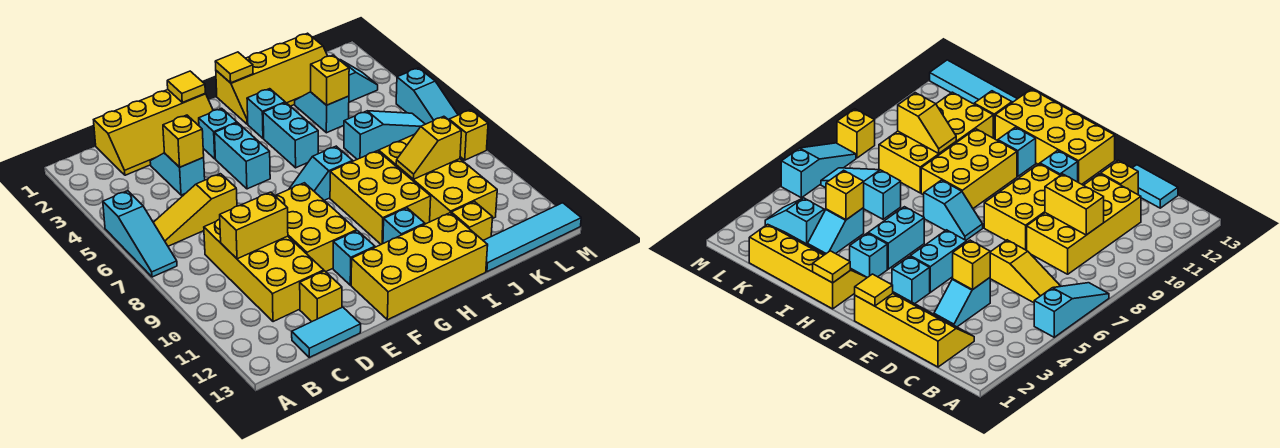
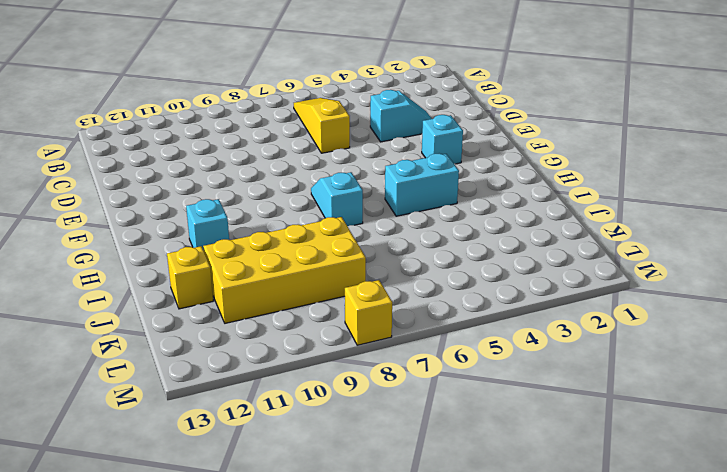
none -> cyan 1x3 slope [103,191,177,277]
none -> yellow 2x4 slope [94,90,213,175]
none -> yellow 2x4 brick [204,219,324,322]
none -> cyan 1x2 tile [292,307,361,357]

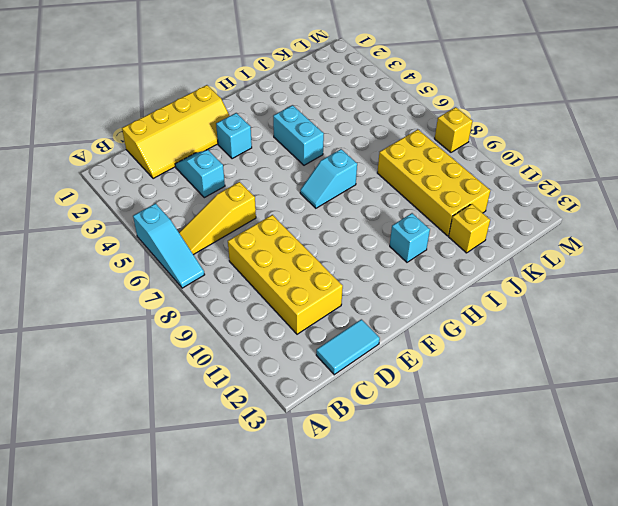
none -> yellow 1x1 brick [300,271,342,322]
none -> yellow 2x3 brick [276,183,357,272]
none -> cyan 1x2 brick [214,123,270,189]
none -> cyan 1x1 brick [333,231,375,285]

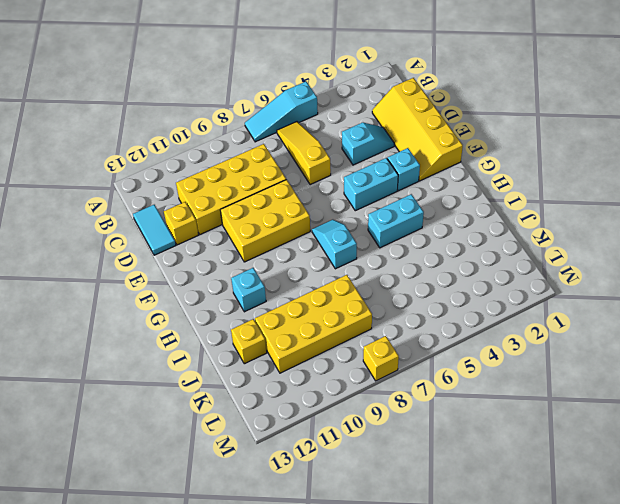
none -> cyan 1x1 brick [333,231,375,285]
none -> yellow 2x4 brick [351,213,488,320]
none -> yellow 2x4 slope [216,33,327,124]
none -> cyan 1x1 brick [247,89,285,138]

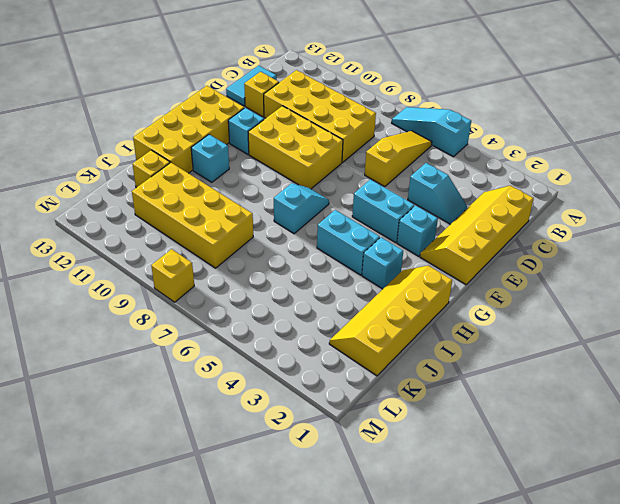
none -> yellow 2x3 brick [330,151,431,244]
none -> cyan 1x2 slope [295,92,349,133]
none -> cyan 1x3 slope [344,111,425,159]
none -> cyan 1x4 tile [483,203,581,272]

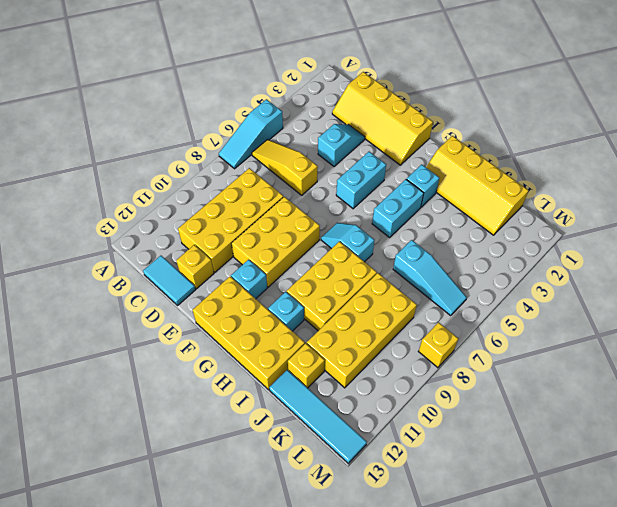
none -> cyan 1x1 brick [199,108,237,159]
none -> cyan 1x2 slope [295,92,349,133]
none -> cyan 1x2 slope [340,60,378,102]
none -> cyan 1x3 slope [396,68,458,124]

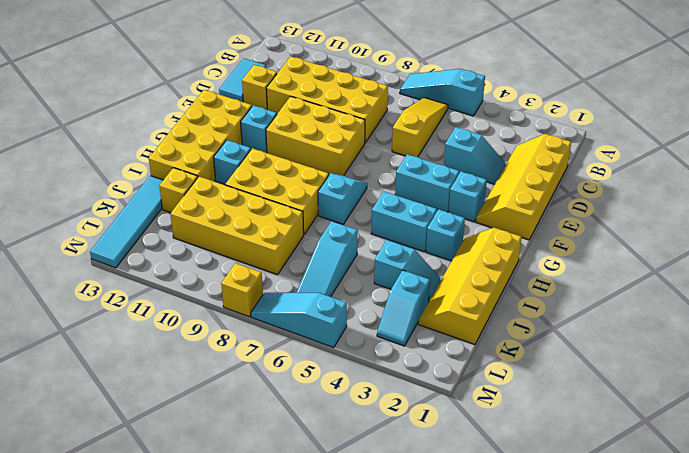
none -> yellow 1x2 brick [220,192,288,259]
none -> yellow 1x1 brick [163,115,204,167]
none -> yellow 1x1 tile [167,71,205,102]
none -> yellow 1x1 tile [215,52,253,83]

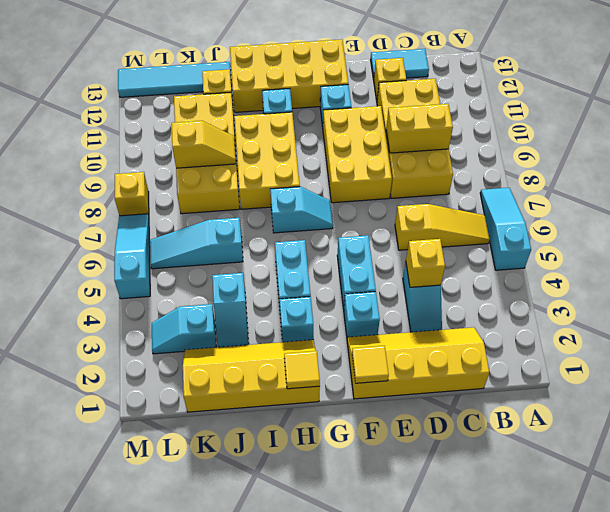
none -> yellow 1x1 brick [311,55,349,105]

